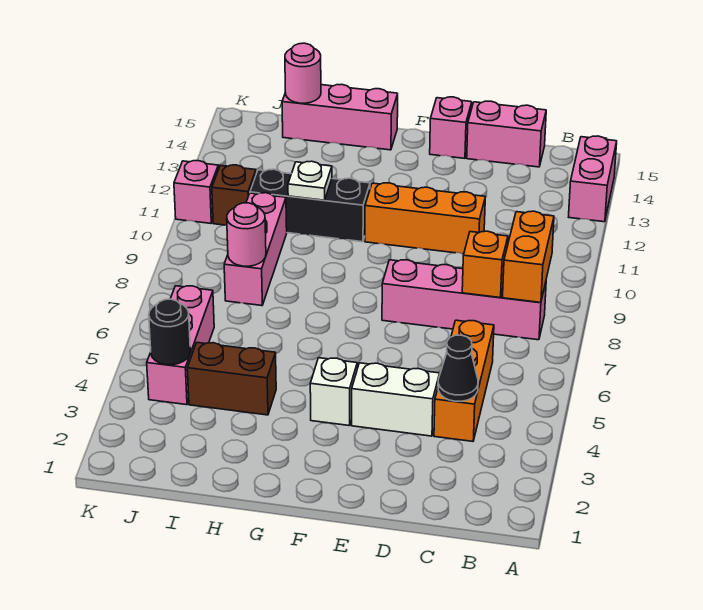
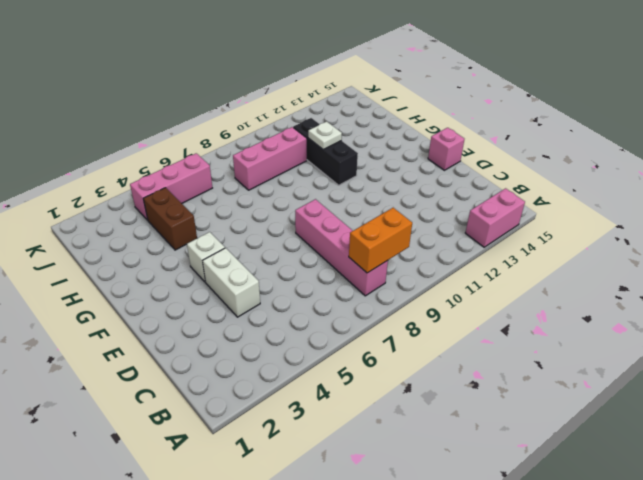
none -> orange 1x3 brick [434,320,494,441]
none -> pink 1x2 brick [467,101,546,167]
none -> orange 1x3 brick [365,183,485,254]

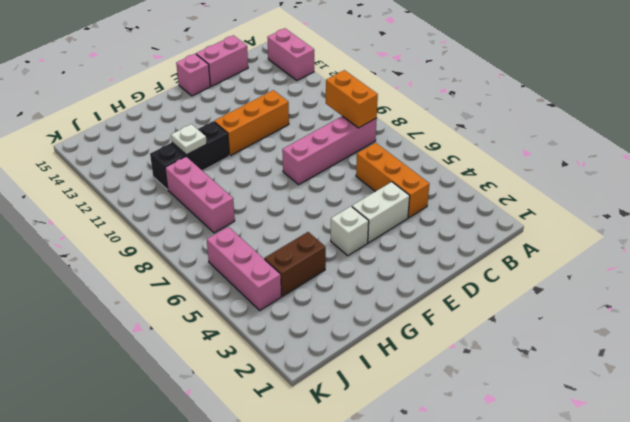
none -> pink 1x3 brick [282,85,398,150]
none -> brown 1x1 brick [212,165,256,225]
none -> pink 1x1 brick [174,161,218,223]

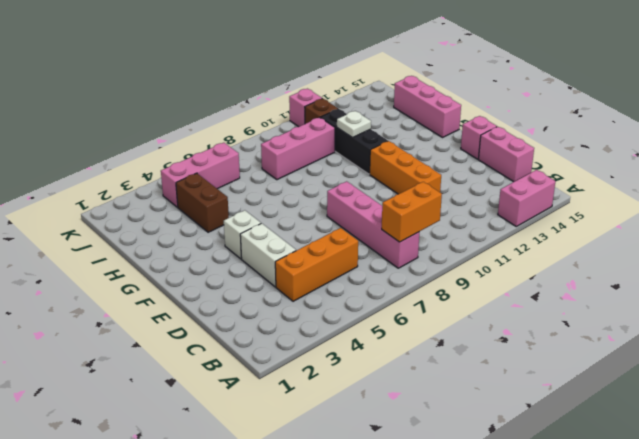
none -> black 1x1 cone [438,335,478,401]
none -> orange 1x1 brick [462,231,508,297]
none -> pink 1x1 round brick [227,203,266,266]

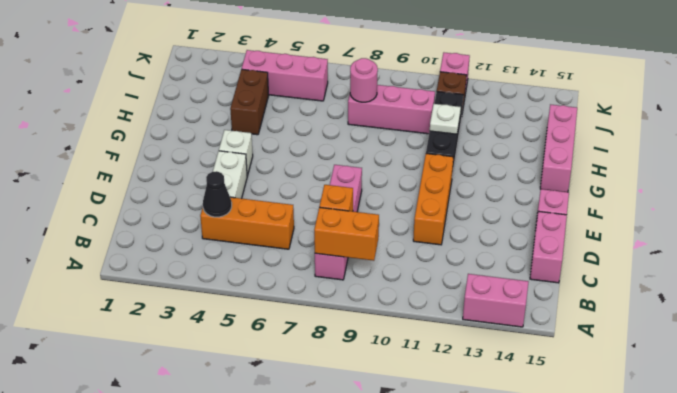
none -> pink 1x1 round brick [285,43,321,103]
none -> black 1x1 round brick [149,299,190,365]

